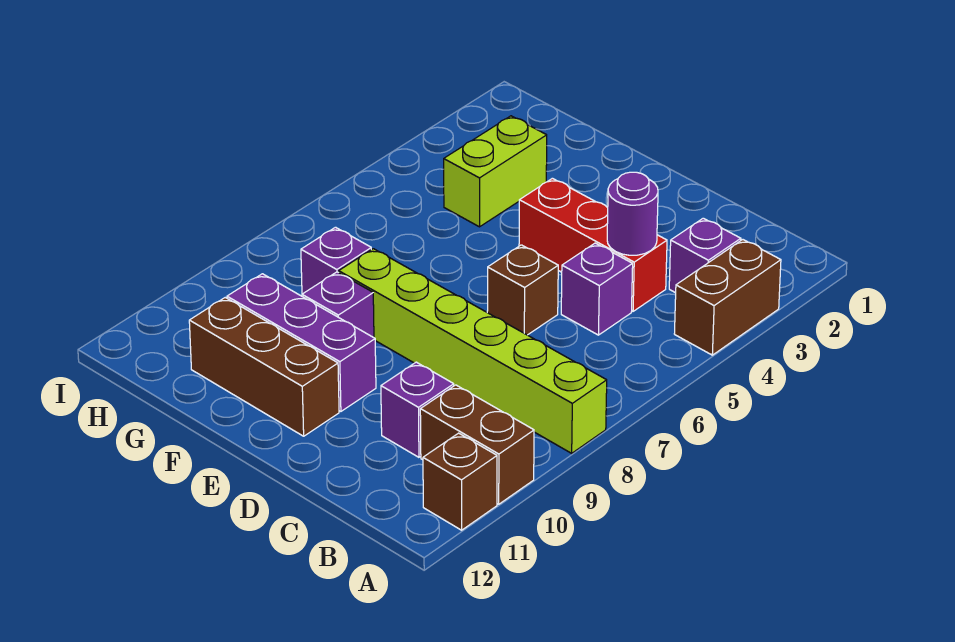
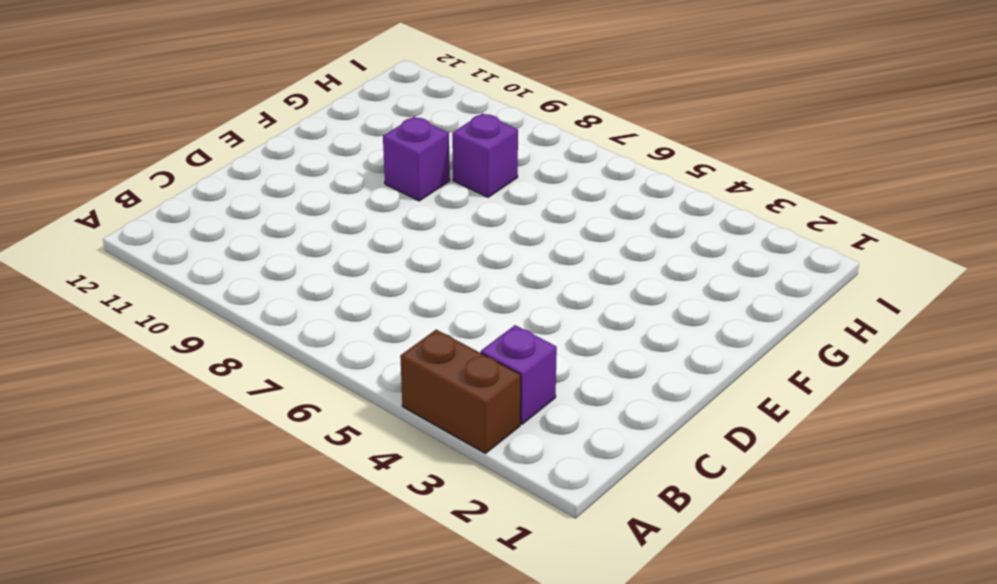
none -> lime 1x6 brick [339,249,607,453]
none -> brown 1x2 brick [420,385,534,504]
none -> brown 1x1 brick [423,433,497,530]

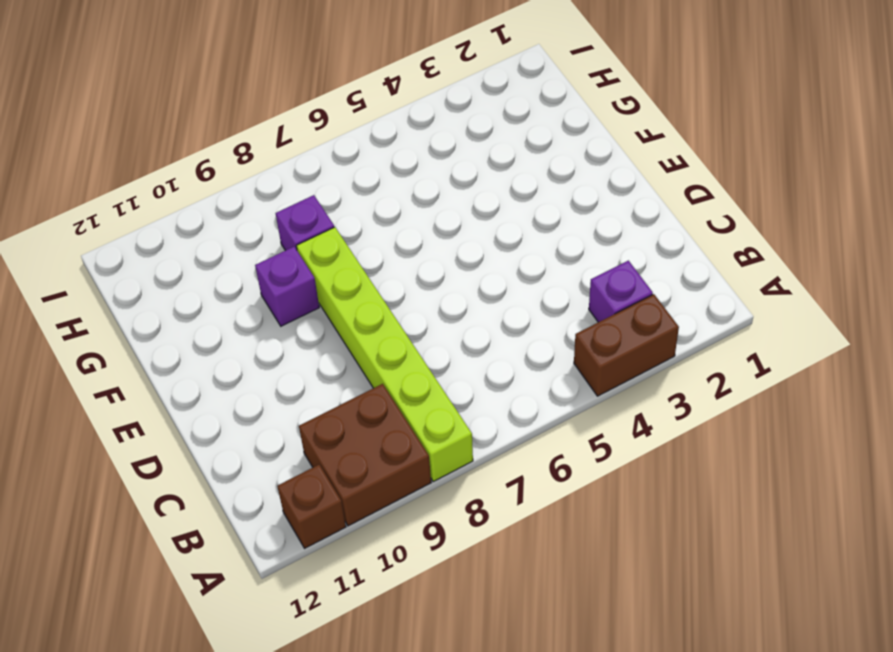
brown 2x2 brick [299,384,431,526] -> brown 1x2 brick [420,385,534,504]
none -> red 1x3 brick [519,178,667,311]
none -> purple 1x1 brick [561,243,633,335]
none -> purple 1x1 brick [381,362,454,457]

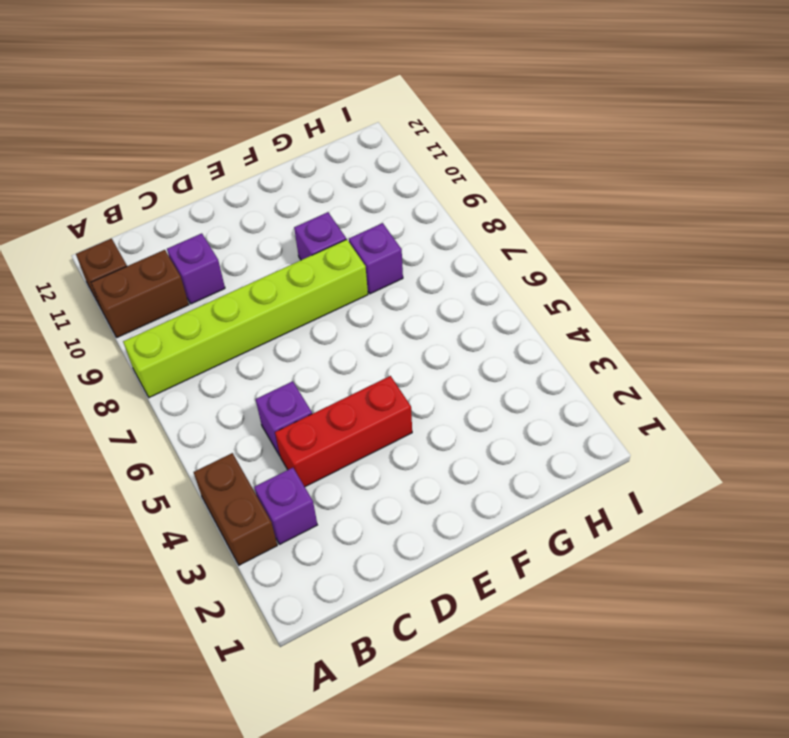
none -> brown 1x1 brick [487,245,558,335]
none -> purple 1x3 brick [227,274,376,411]
none -> brown 1x3 brick [189,298,339,436]

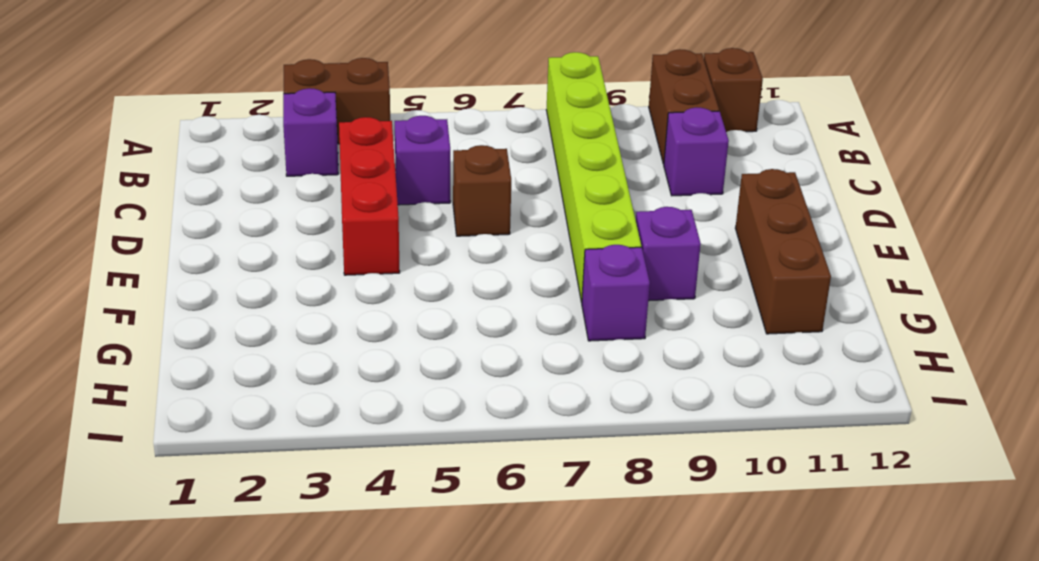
none -> purple 1x3 brick [227,274,376,411]
none -> lime 1x2 brick [444,116,547,227]
none -> purple 1x1 round brick [607,172,658,255]

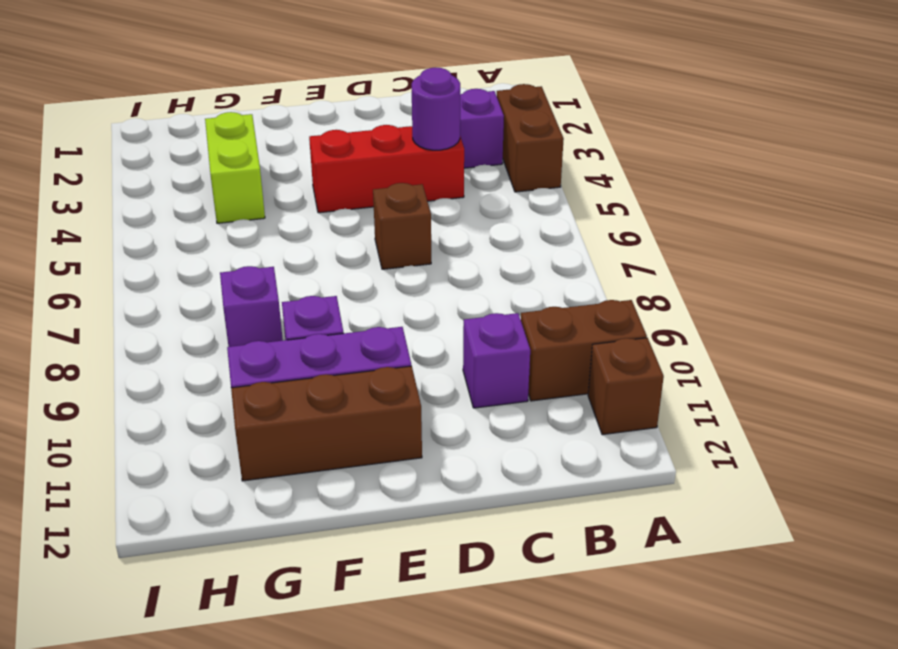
none -> lime 1x6 brick [339,249,607,453]
none -> purple 1x1 brick [561,243,633,335]

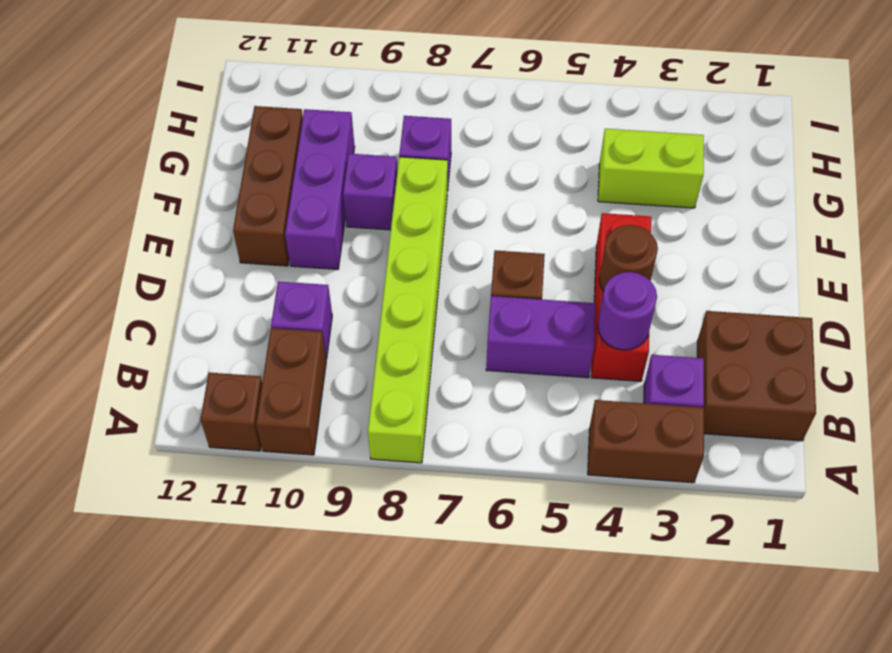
brown 2x2 brick [697,311,816,441] -> none
purple 1x2 brick [486,296,596,378] -> purple 1x1 brick [561,243,633,335]
brown 1x1 round brick [599,225,658,291] -> none

